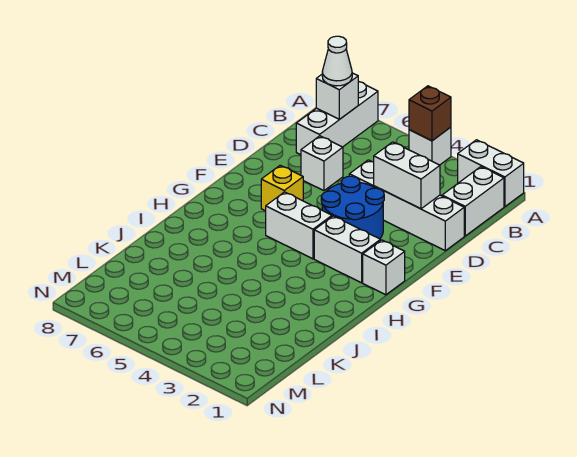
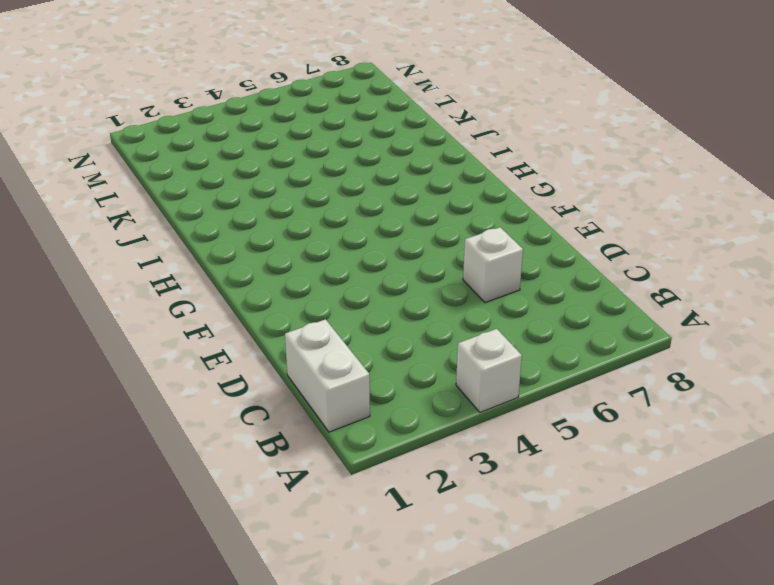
none -> white 1x2 brick [458,140,524,207]
none -> white 1x3 brick [296,82,378,155]
none -> white 1x4 brick [349,160,464,251]

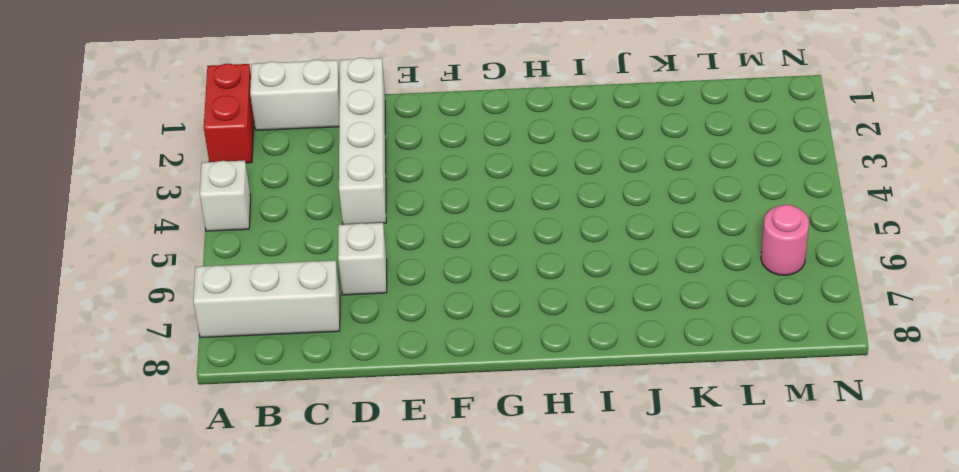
red 1x2 brick [204,64,254,163] -> white 1x2 brick [458,140,524,207]
pink 1x1 round brick [761,205,809,275] -> none
none -> blue 2x2 round brick [321,176,384,239]
none -> yellow 1x1 brick [261,165,303,211]
none -> white 1x1 brick [363,240,405,295]

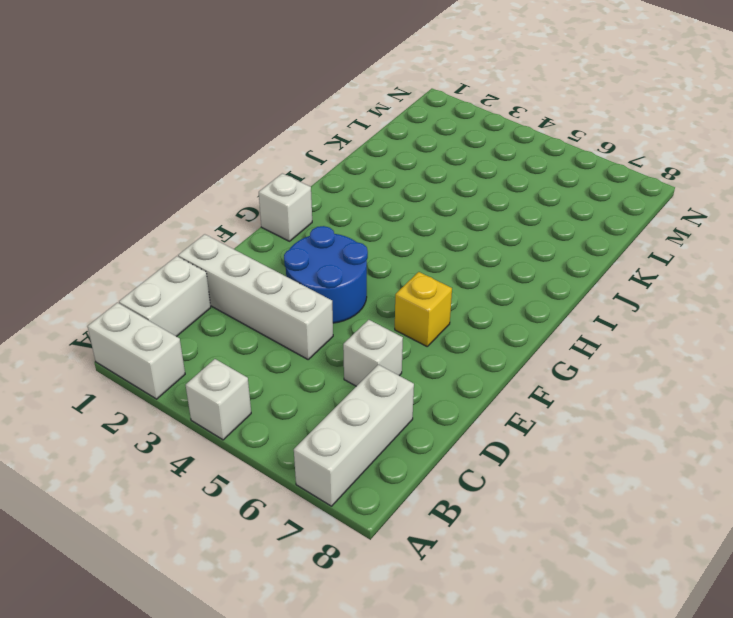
none -> white 1x2 brick [314,216,381,283]
none -> white 1x2 brick [266,192,332,259]
none -> brown 1x1 brick [409,86,451,141]

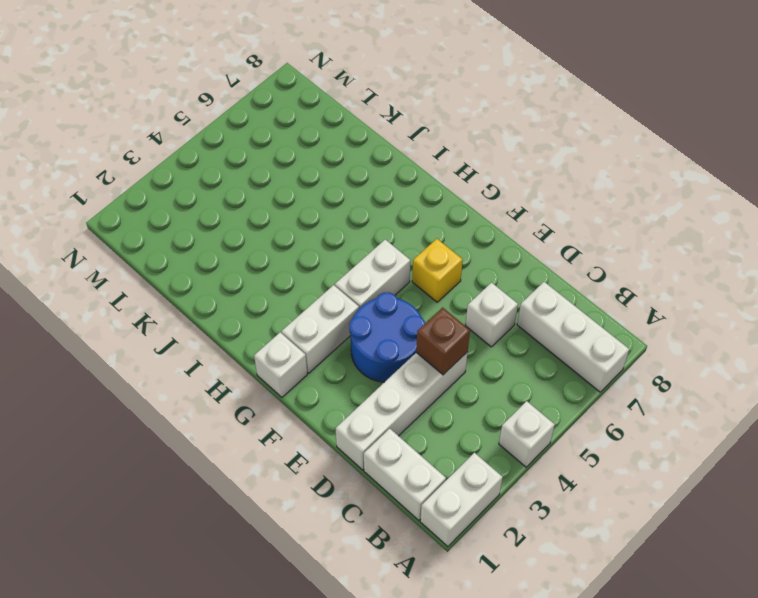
brown 1x1 brick [416,308,470,375] -> brown 1x1 brick moved to [409,86,451,141]
none -> white 1x1 brick [316,73,358,119]
none -> white 1x2 brick [374,142,440,209]
none -> white 1x1 cone [322,36,352,86]

